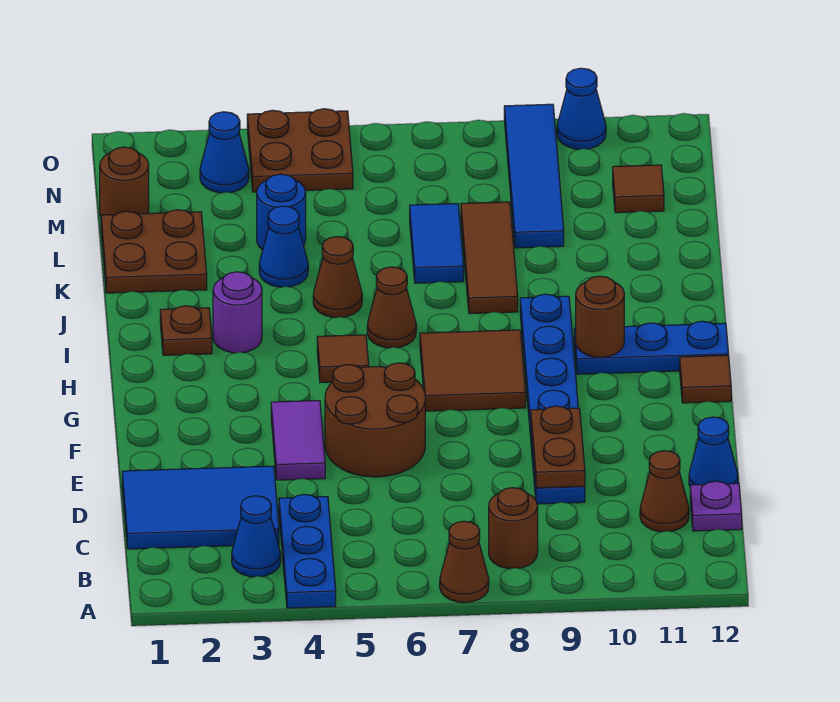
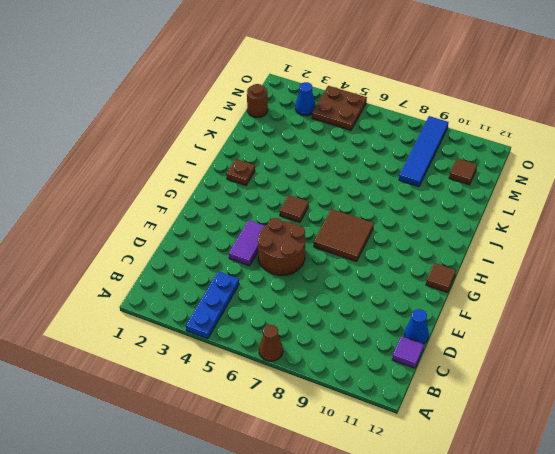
purple 1x1 tile [392,336,424,368] -> purple 1x1 plate [690,481,742,531]
none -> blue 1x1 cone [232,496,281,577]
none -> brown 1x1 round brick [489,488,538,569]
none -> blue 2x3 tile [122,466,279,549]
none -> brown 1x1 cone [640,451,689,532]

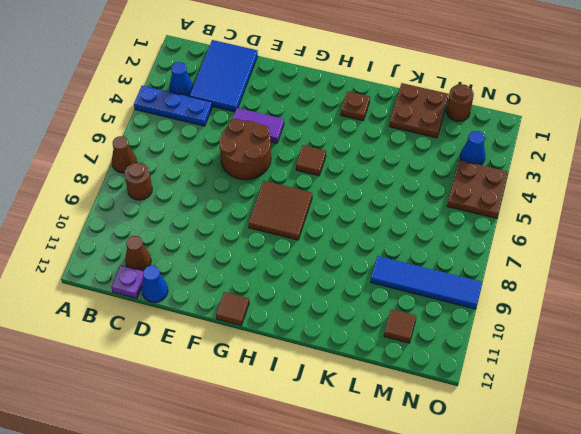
none -> blue 1x6 plate [520,294,585,504]
none -> blue 1x3 plate [574,321,729,374]
none -> purple 1x1 round brick [213,272,262,353]
none -> brown 1x1 cone [367,267,416,348]

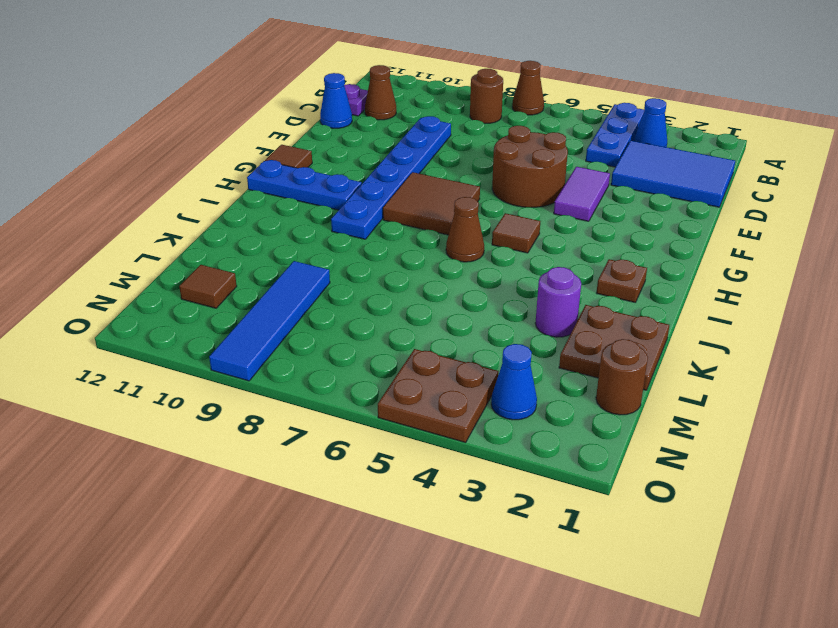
purple 1x1 round brick [535,267,581,337] -> purple 1x1 round brick moved to [213,272,262,353]
none -> brown 1x1 cone [313,237,362,318]
none -> brown 1x3 tile [461,202,518,314]
none -> blue 1x1 cone [259,206,308,287]
none -> blue 1x2 tile [410,204,464,283]

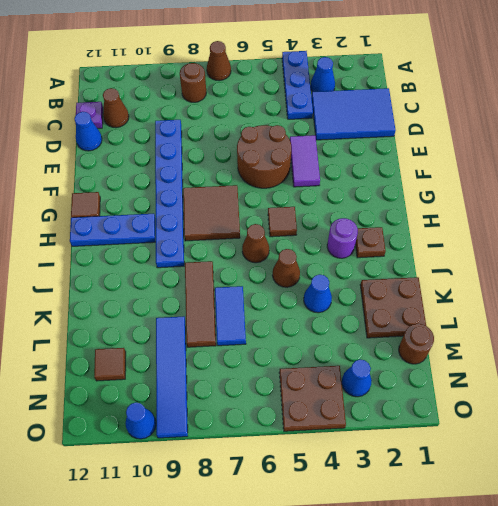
none -> blue 1x1 round brick [257,174,306,250]
none -> brown 1x2 plate [531,406,585,488]
none -> brown 1x1 round brick [576,276,624,357]

